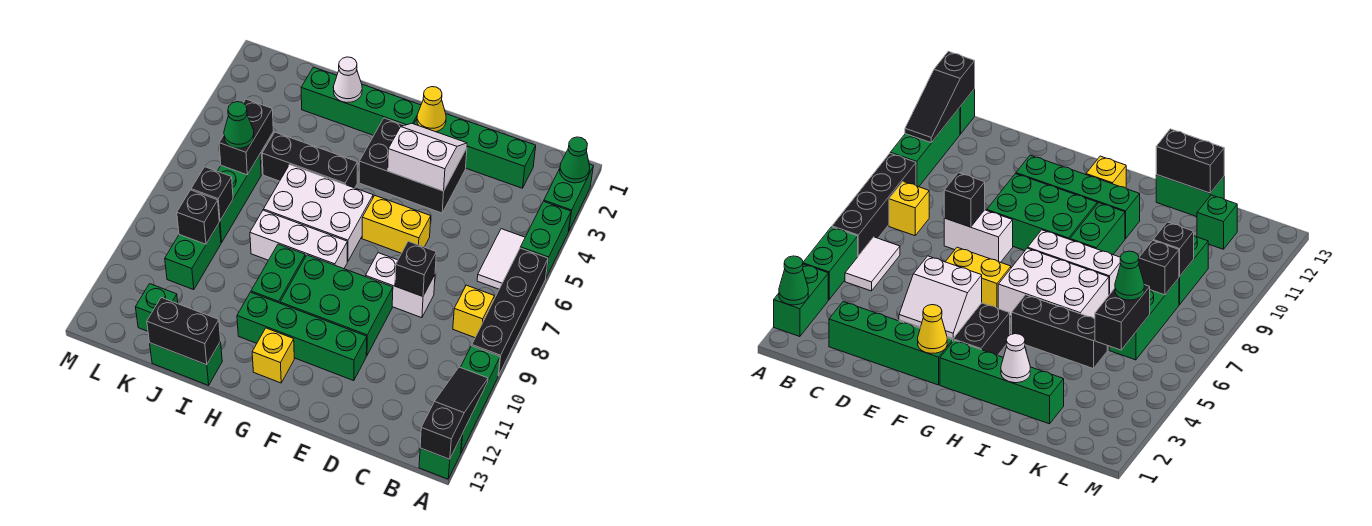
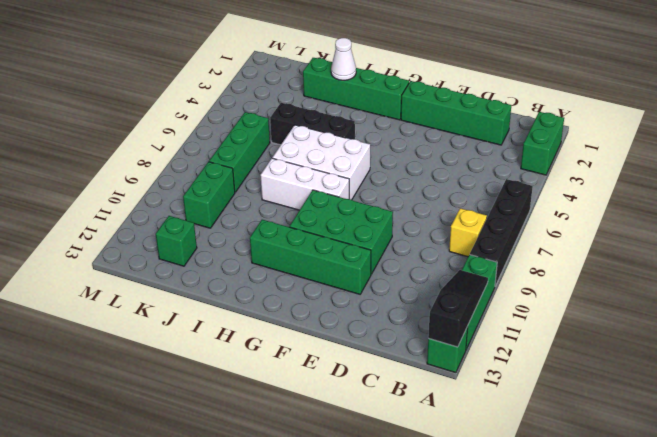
none -> green 1x2 brick [520,201,571,277]
none -> white 1x2 tile [477,229,525,289]
none -> white 1x2 brick [365,253,435,318]
none -> black 2x3 brick [359,118,467,213]

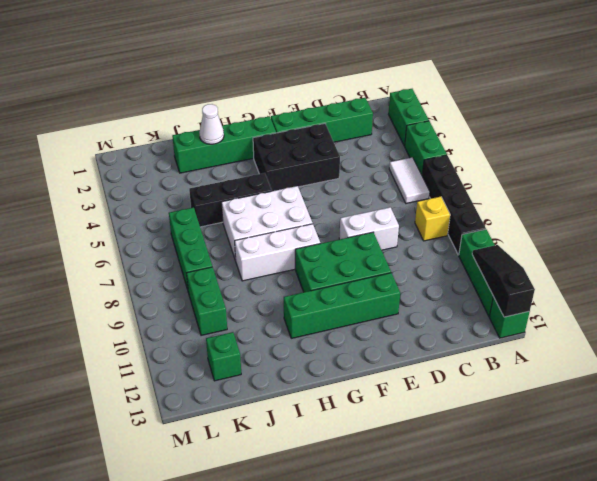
none -> yellow 1x2 brick [362,196,431,253]
none -> yellow 1x1 brick [252,328,294,383]
none -> green 1x2 brick [251,244,305,303]
none -> green 1x2 brick [150,342,222,385]

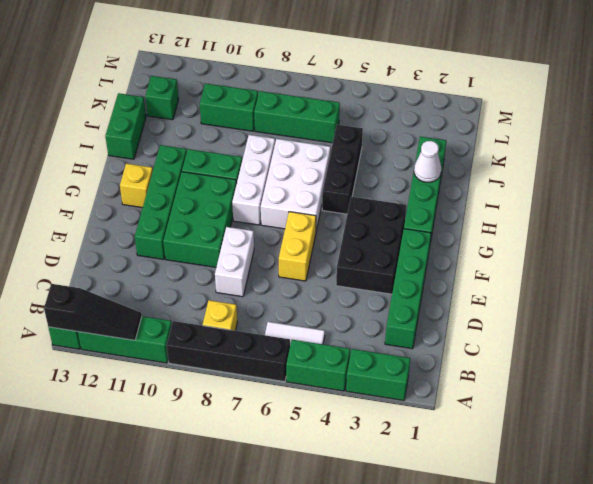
none -> green 1x1 cone [560,137,590,183]
none -> black 1x1 brick [395,241,436,296]
none -> white 2x2 slope [388,123,467,191]
none -> yellow 1x1 cone [417,87,446,132]

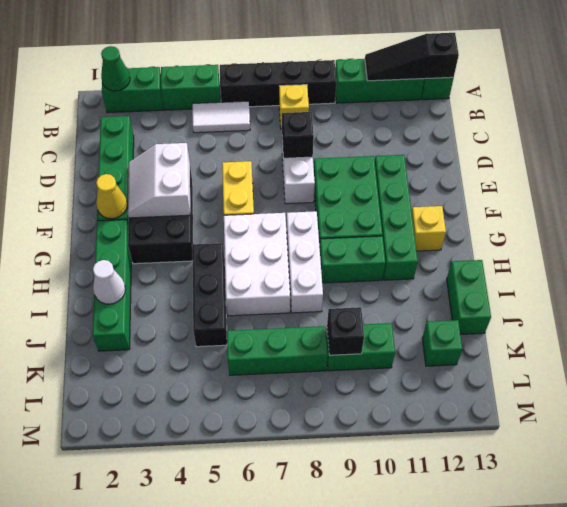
none -> black 1x2 brick [147,298,221,365]
none -> black 1x2 brick [219,99,273,175]
none -> black 1x1 brick [191,167,233,221]
none -> green 1x1 cone [224,102,254,148]

